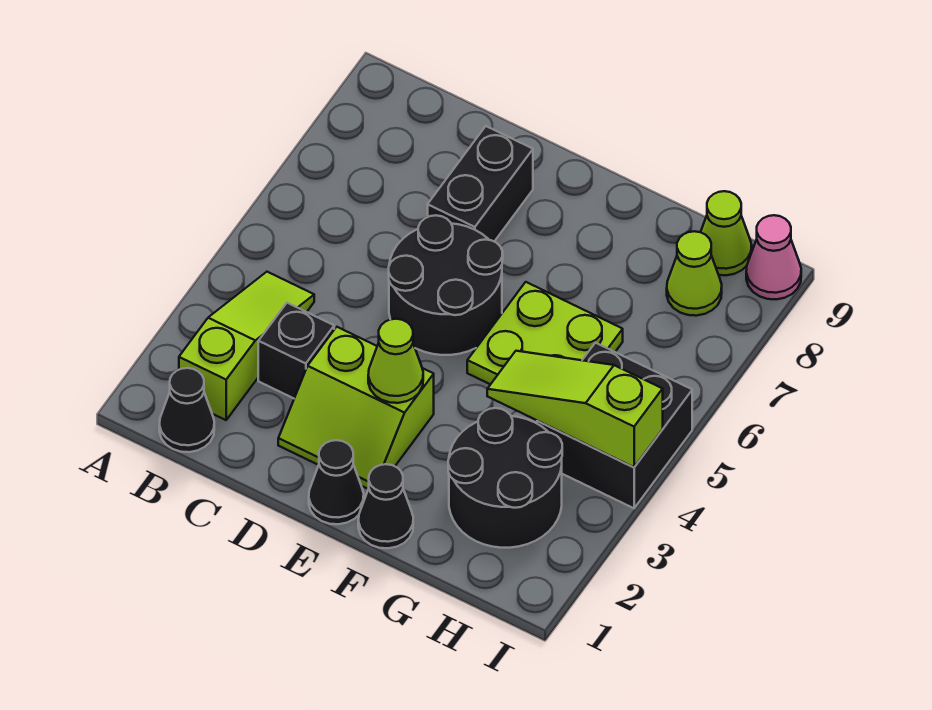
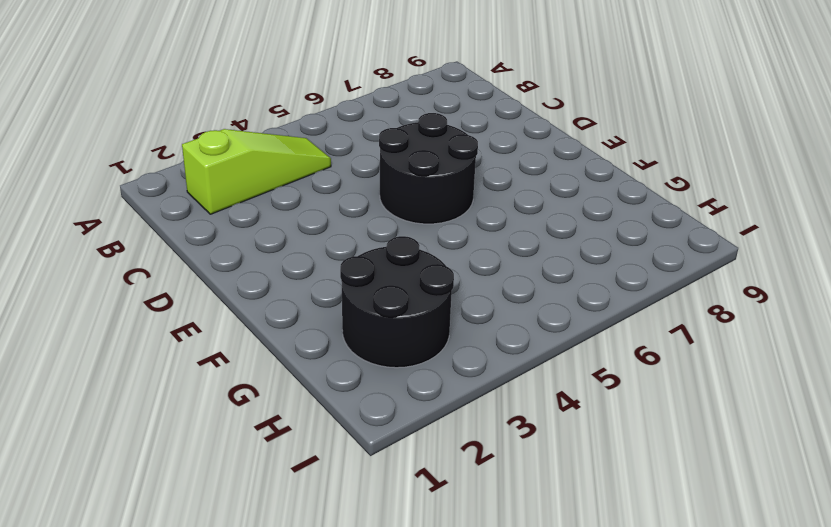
none -> black 1x1 cone [159,368,214,452]
none -> black 1x1 brick [258,303,334,398]
none -> lime 2x2 slope [278,327,434,489]

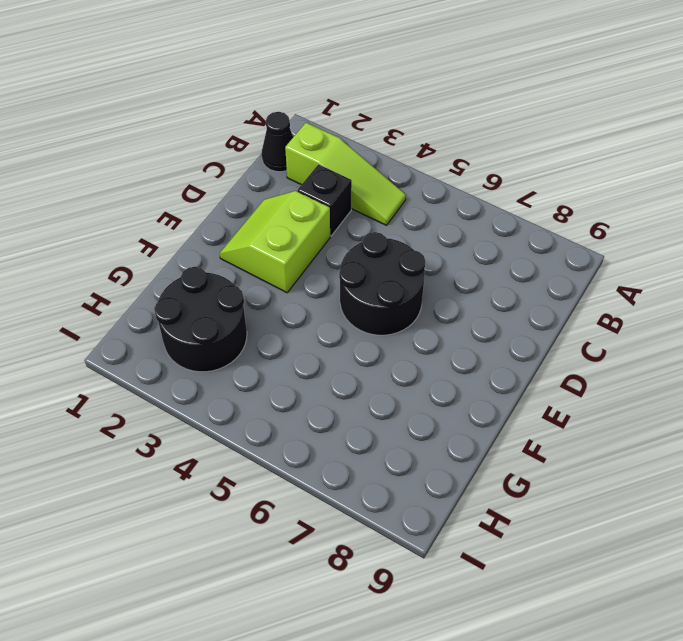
none -> black 1x2 brick [428,126,533,241]
none -> black 1x1 cone [309,440,364,524]
none -> black 1x1 cone [358,464,413,548]

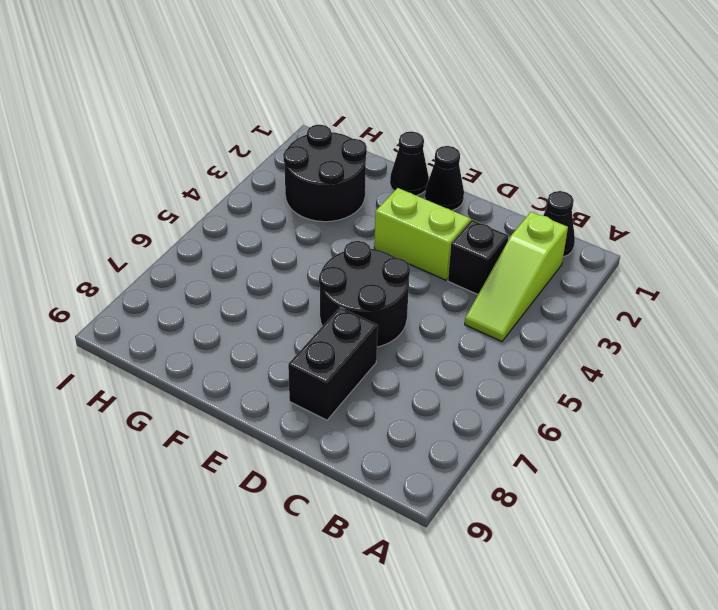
none -> lime 2x2 plate [467,282,623,384]
none -> black 2x2 brick [537,343,692,508]
none -> lime 1x1 cone [667,231,722,316]

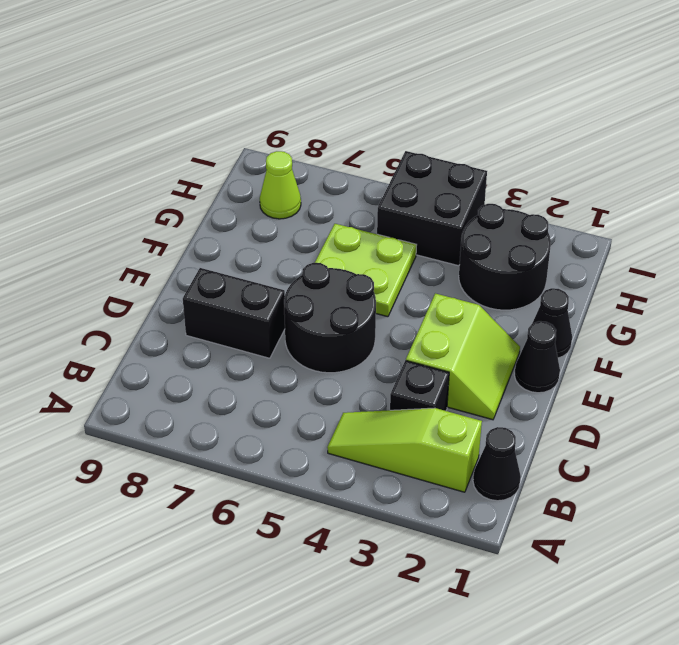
none -> lime 1x1 cone [701,191,752,275]
none -> pink 1x1 cone [746,215,801,299]
none -> lime 1x1 cone [368,319,423,403]

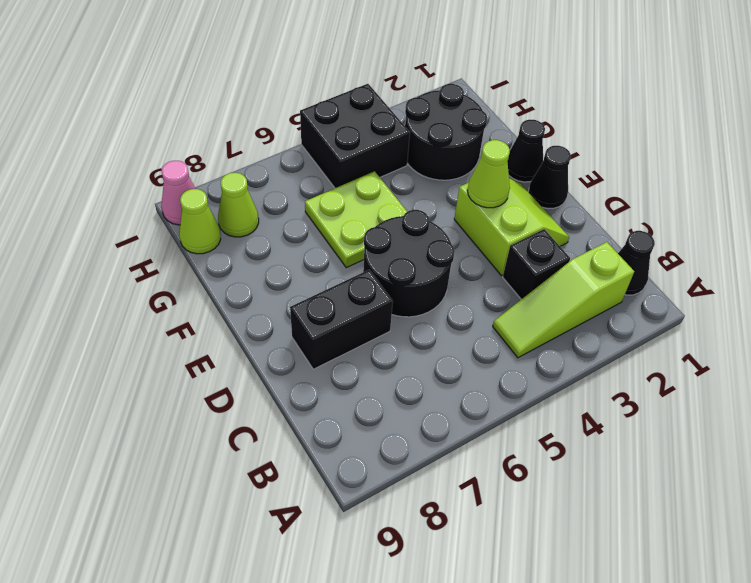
none -> lime 1x3 slope [487,351,663,467]

